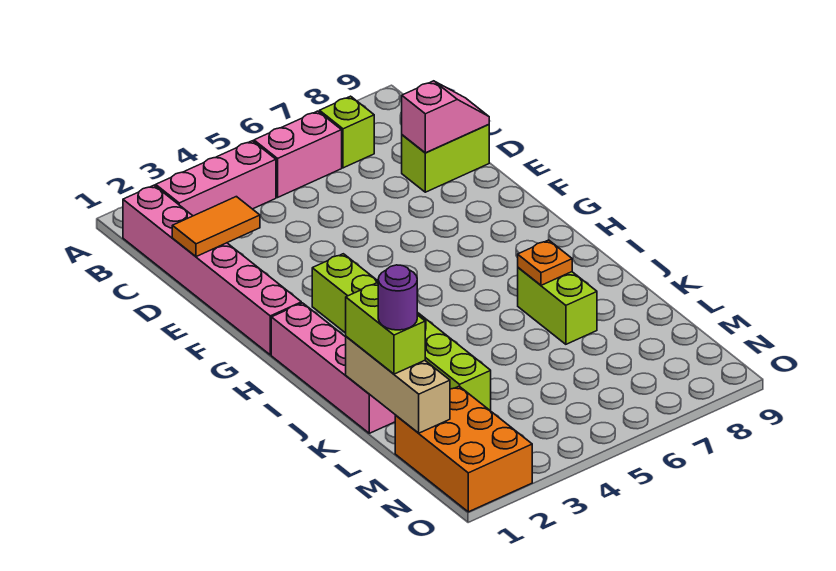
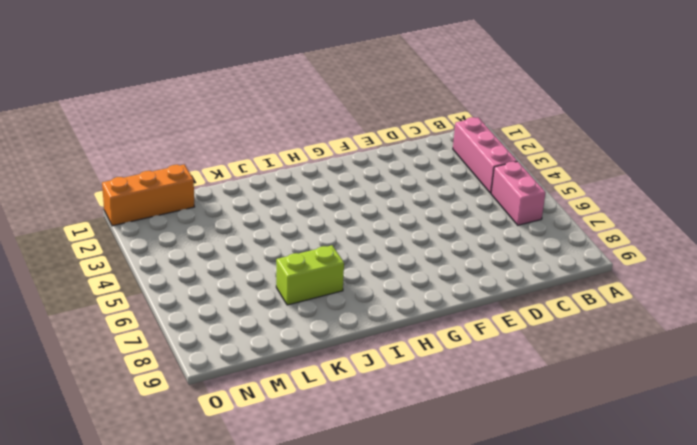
orange 1x3 brick [102,164,194,226] -> orange 2x3 brick [395,386,532,512]
none -> pink 1x6 brick [123,185,301,355]
none -> lime 1x1 brick [320,96,374,168]
none -> lime 1x2 brick [402,125,489,192]

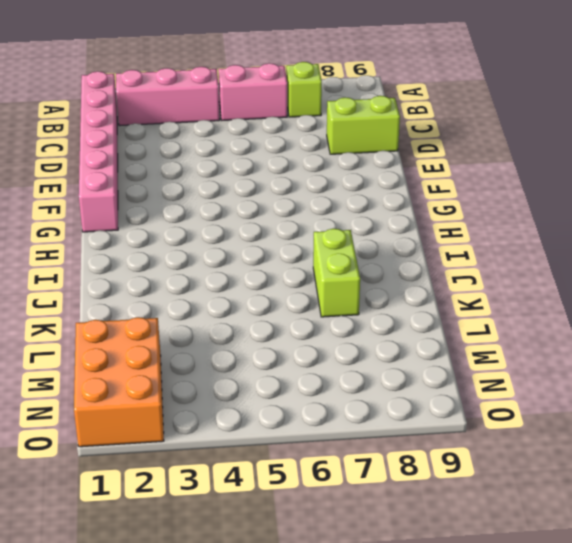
none -> lime 1x6 brick [312,254,491,410]
none -> pink 1x4 brick [271,303,395,433]
none -> orange 1x2 tile [172,197,260,257]

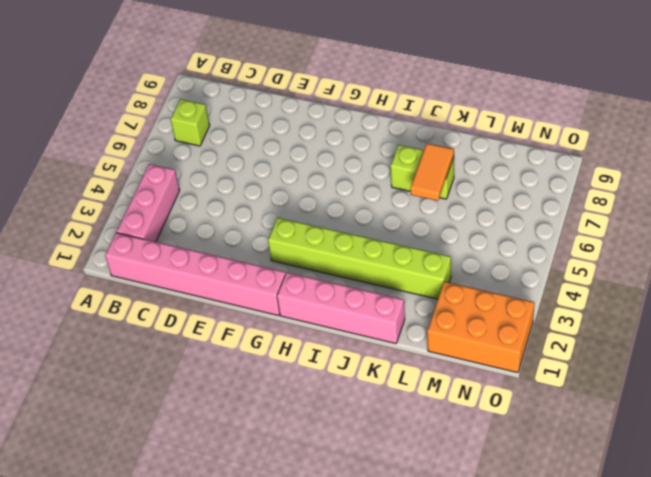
orange 1x2 tile [410,143,454,201] -> orange 1x2 tile moved to [172,197,260,257]
none -> pink 1x2 brick [254,111,342,197]
none -> lime 1x2 brick [402,125,489,192]
none -> pink 1x2 slope [402,81,489,153]

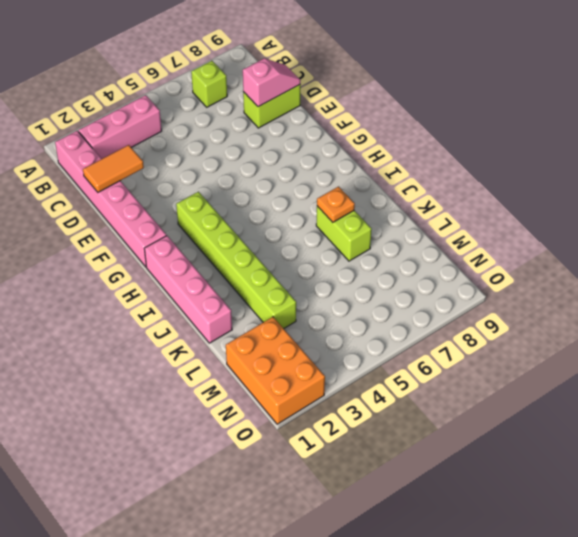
none -> pink 1x2 brick [254,111,342,197]
none -> tan 1x3 brick [346,337,450,433]
none -> lime 1x2 brick [346,283,425,374]

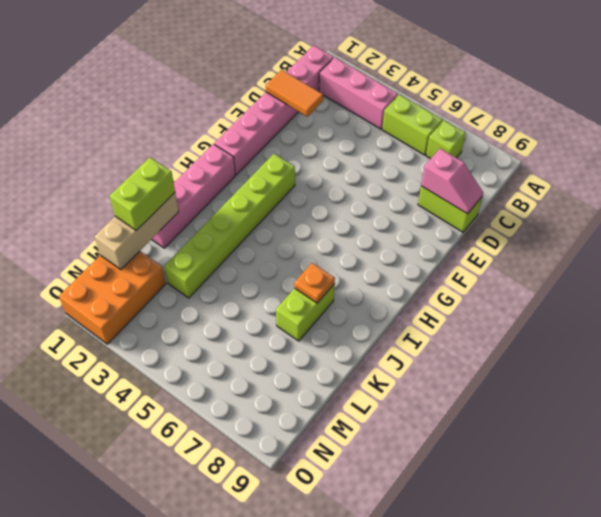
lime 1x2 brick [382,95,443,155] -> pink 1x2 brick [254,111,342,197]
none -> purple 1x1 round brick [378,265,417,330]

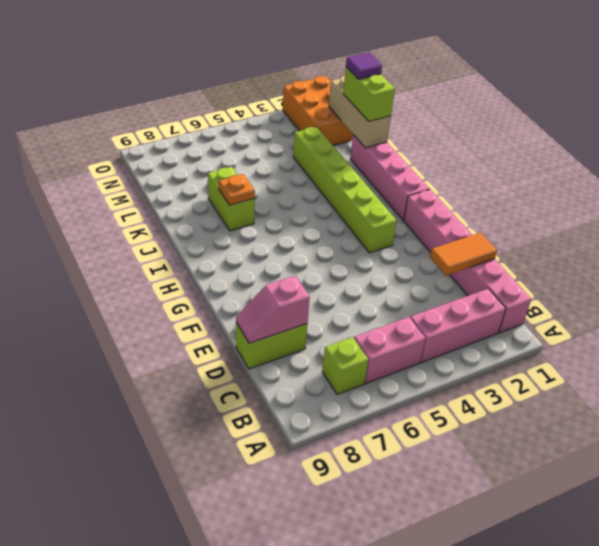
purple 1x1 tile [346,52,382,79] -> purple 1x1 round brick [378,265,417,330]

